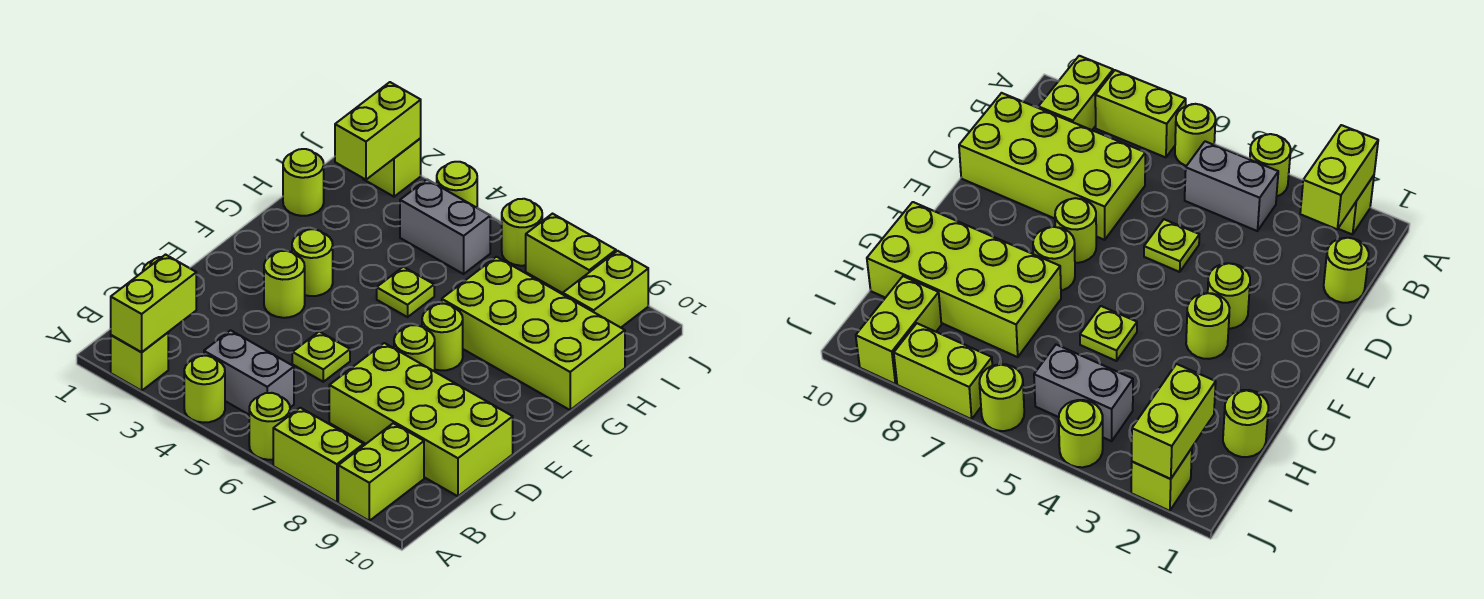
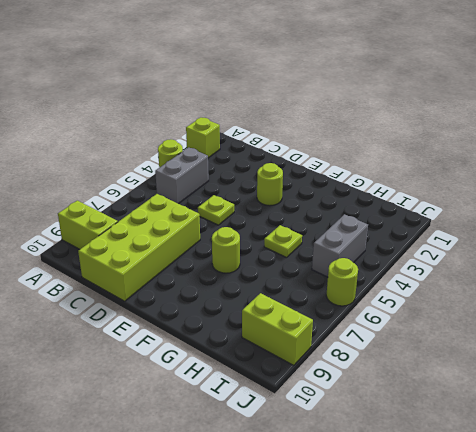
none -> lime 1x1 round brick [249,393,290,460]
none -> lime 1x2 brick [273,408,364,502]
none -> lime 1x1 round brick [1324,238,1369,303]

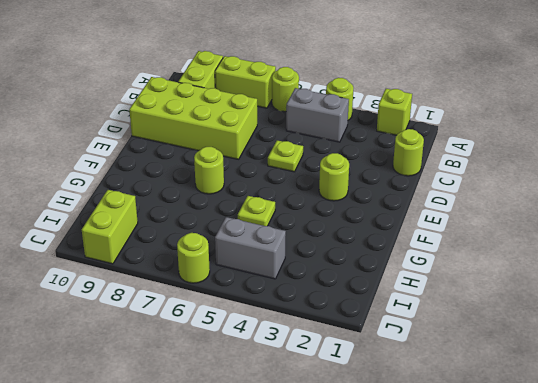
none -> lime 1x1 round brick [394,325,435,371]
none -> lime 1x1 round brick [292,229,333,296]
none -> lime 2x4 brick [442,257,625,410]

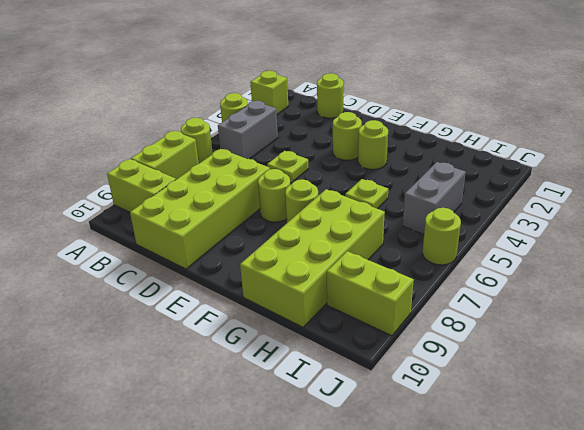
none -> lime 1x1 round brick [283,149,324,216]
none -> lime 1x1 brick [363,138,421,197]
none -> lime 1x1 round brick [436,162,477,208]

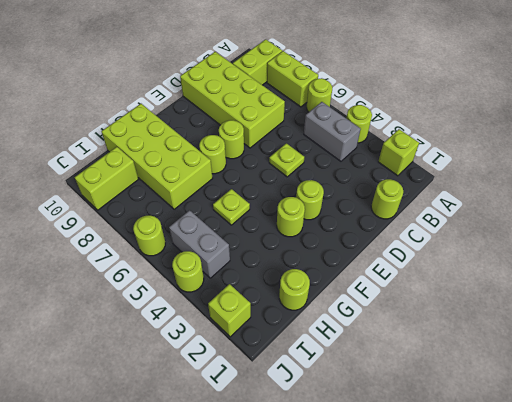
none -> lime 1x2 brick [526,214,616,293]
none -> lime 1x2 brick [111,255,196,352]
none -> lime 1x2 brick [335,82,421,180]

